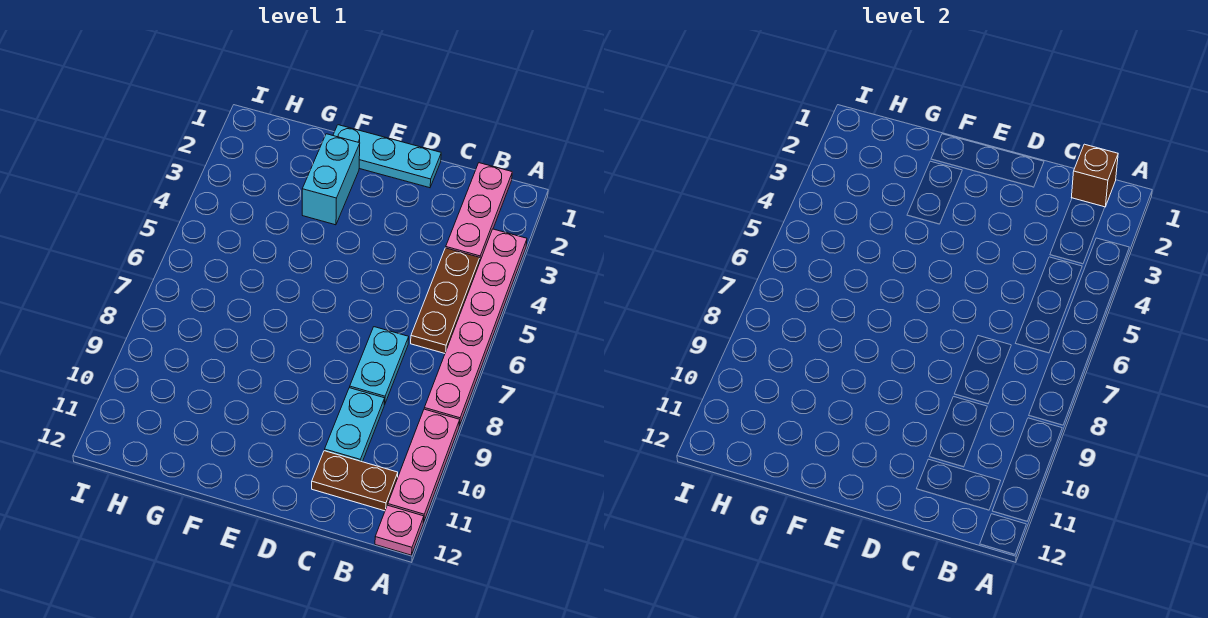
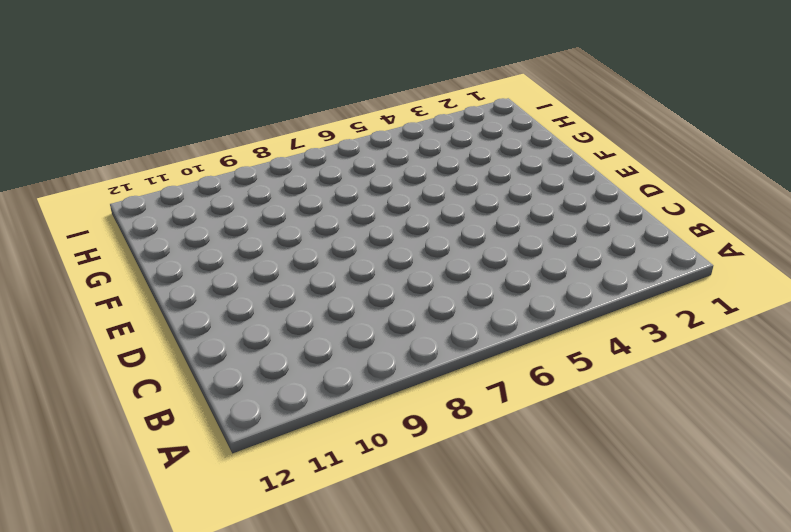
none -> pink 1x6 plate [424,229,527,426]
none -> pink 1x3 plate [388,409,460,522]

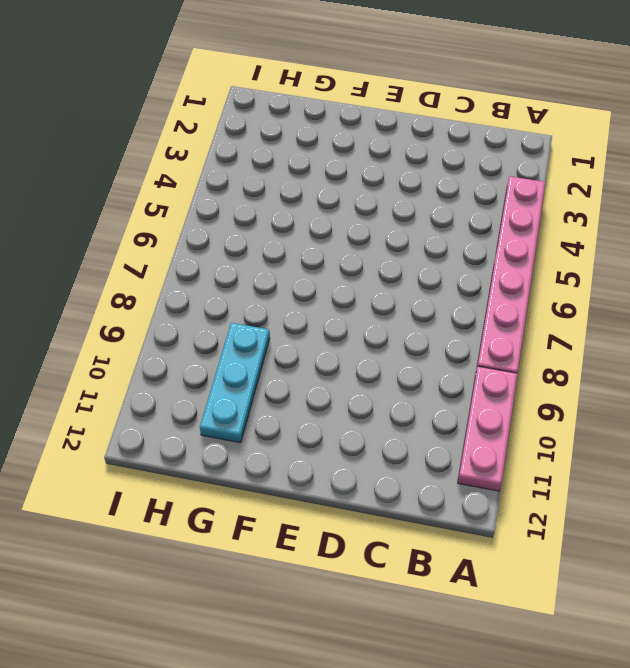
cyan 1x3 plate [200,323,270,443] -> cyan 1x3 plate turned to [333,125,441,188]
none -> pink 1x1 plate [375,505,424,555]
none -> pink 1x3 plate [446,163,512,263]

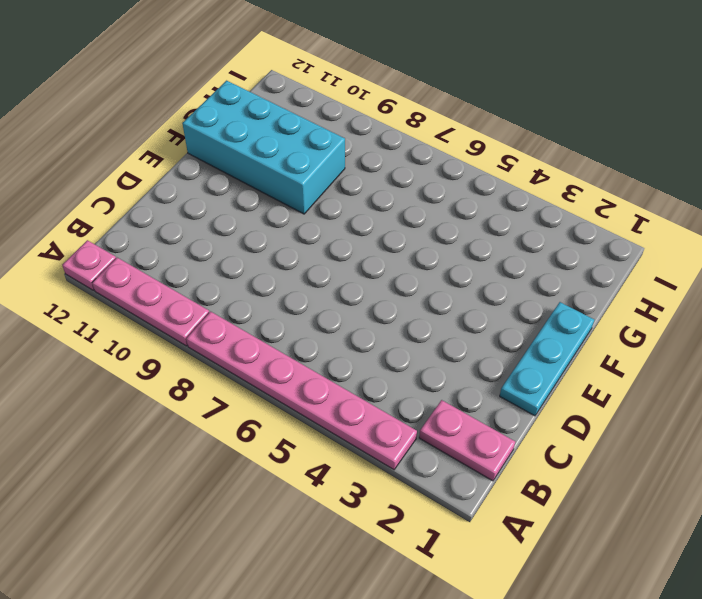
pink 1x2 plate [419,400,515,481] -> pink 1x3 plate [446,163,512,263]
cyan 2x4 brick [182,81,345,214] -> none
none -> brown 1x3 plate [411,248,480,353]
none -> brown 1x2 plate [312,451,398,511]

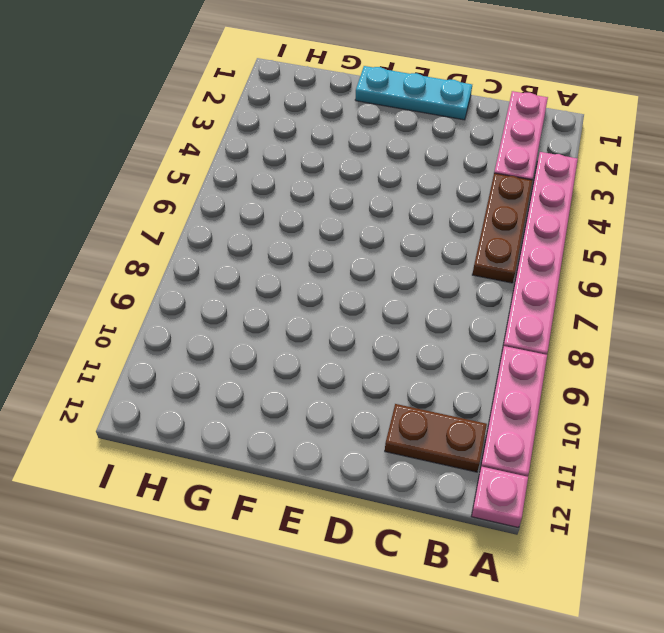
none -> cyan 1x2 plate [350,327,409,405]
none -> cyan 1x2 plate [325,388,385,462]

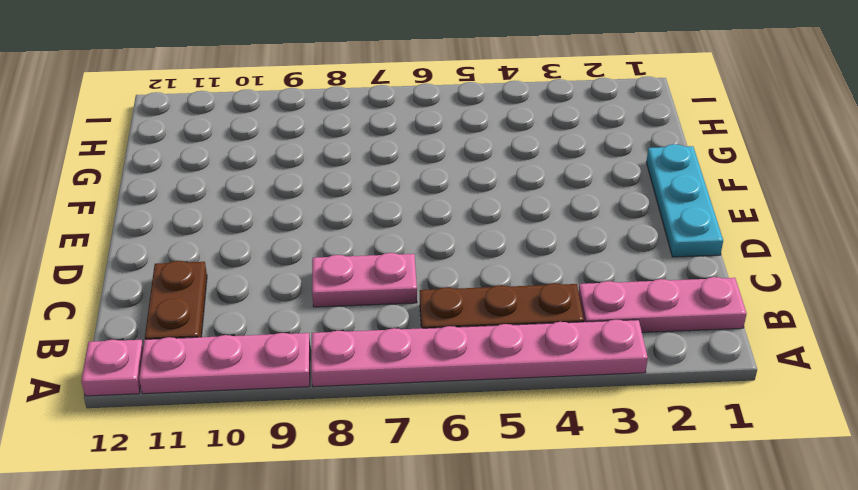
pink 1x2 plate [312,253,417,307] -> cyan 1x2 plate [350,327,409,405]
none -> cyan 1x2 plate [325,388,385,462]
none -> cyan 1x2 brick [302,134,360,225]

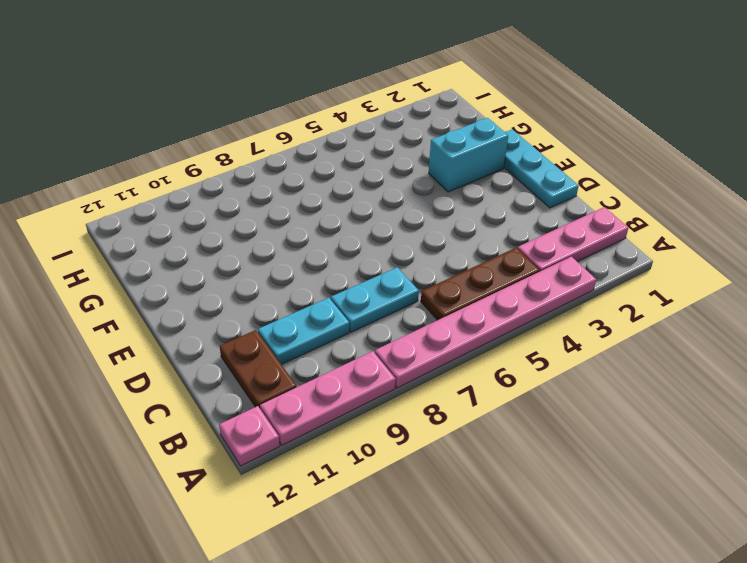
none -> brown 1x1 brick [1071,144,1118,207]

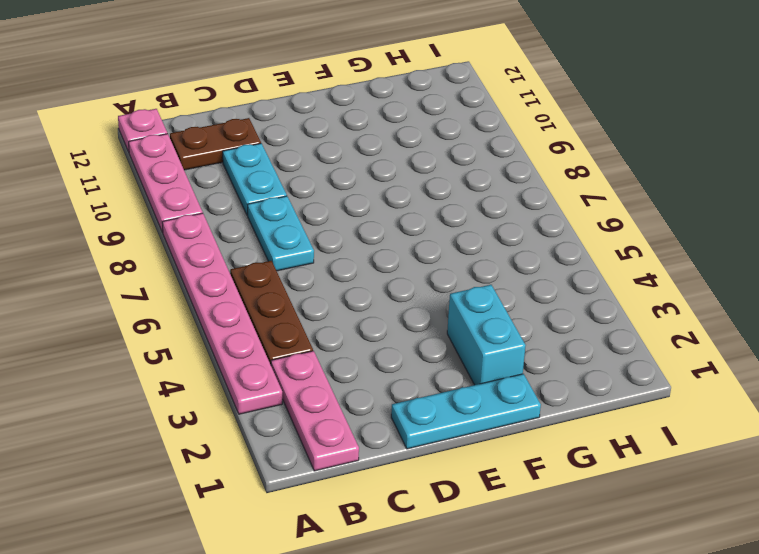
none -> brown 1x1 brick [1071,144,1118,207]

